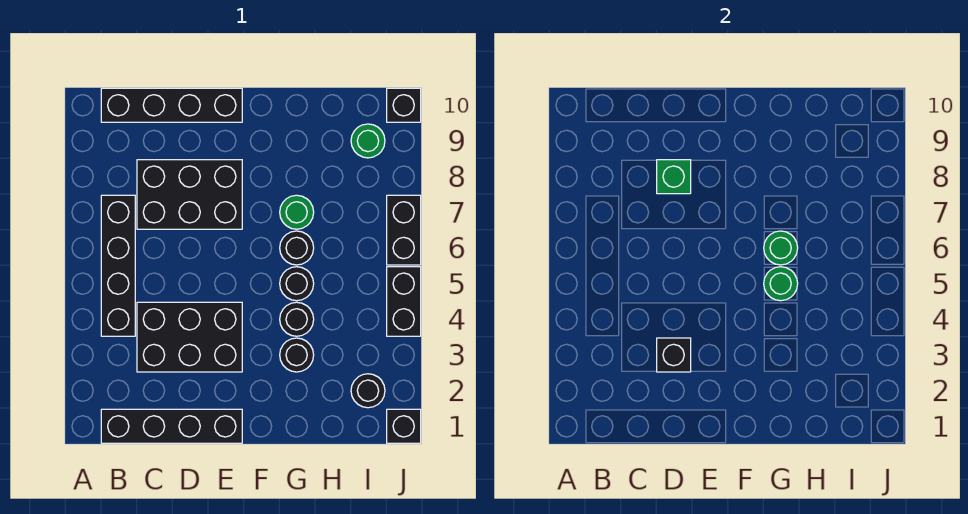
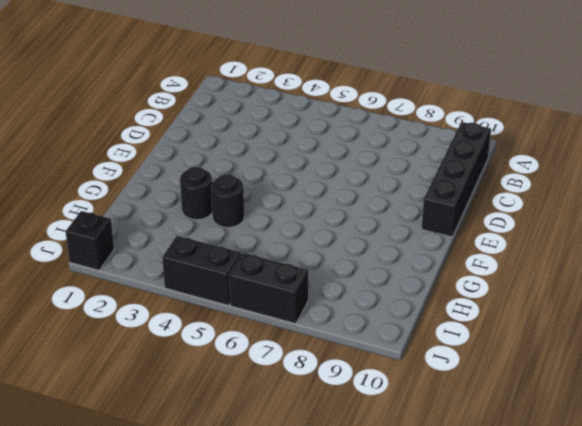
none -> black 1x4 brick [101,409,242,443]
none -> black 1x4 brick [101,195,135,336]
none -> black 2x3 brick [137,302,242,372]

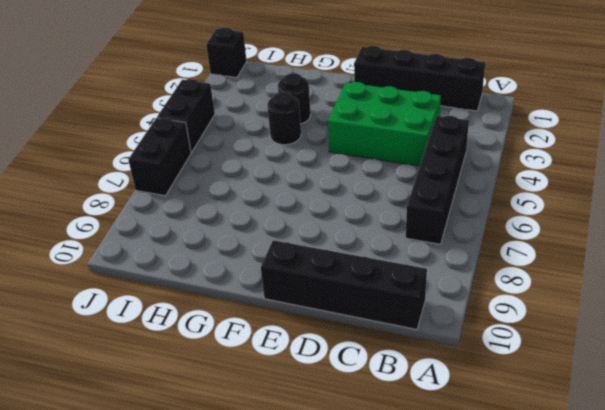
green 2x3 brick [328,82,441,166] -> black 2x3 brick [137,302,242,372]
none -> black 2x3 brick [137,160,242,229]
none -> black 1x1 round brick [280,267,314,301]
none -> black 1x1 round brick [280,231,314,265]

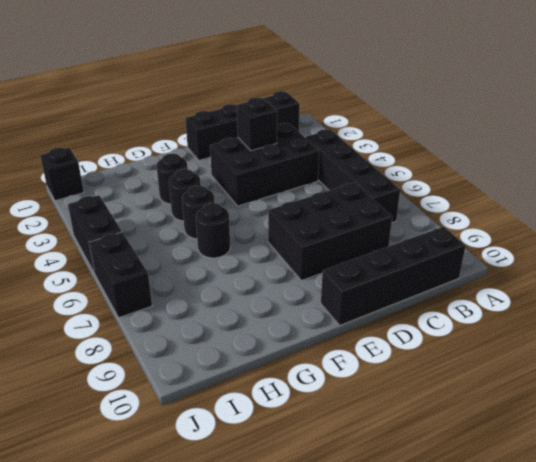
none -> green 1x1 round brick [280,195,314,229]
none -> black 1x1 round brick [351,374,385,408]
none -> green 1x1 round brick [351,124,385,158]

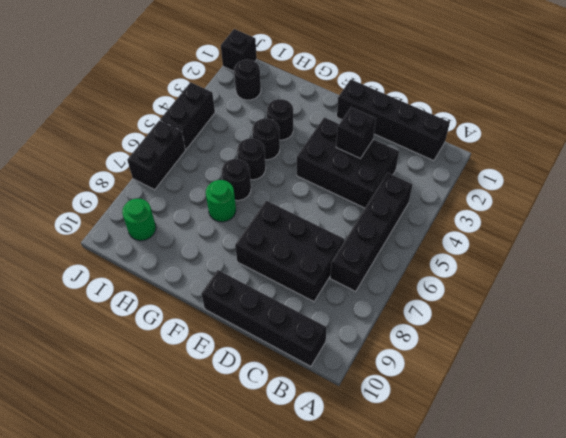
none -> black 1x1 brick [387,88,421,122]
none -> green 1x1 brick [657,160,691,194]
none -> green 1x1 round brick [764,267,798,301]

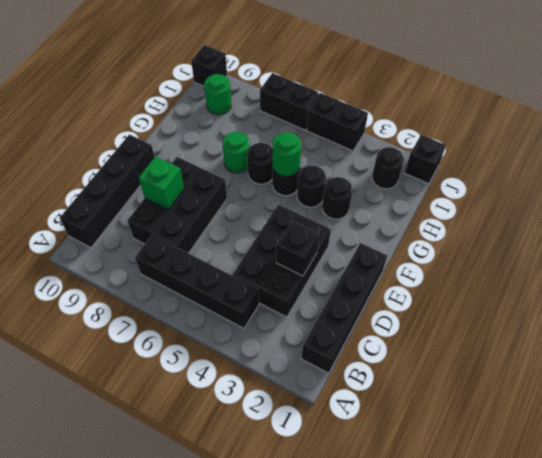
none -> green 1x1 round brick [764,231,798,265]

